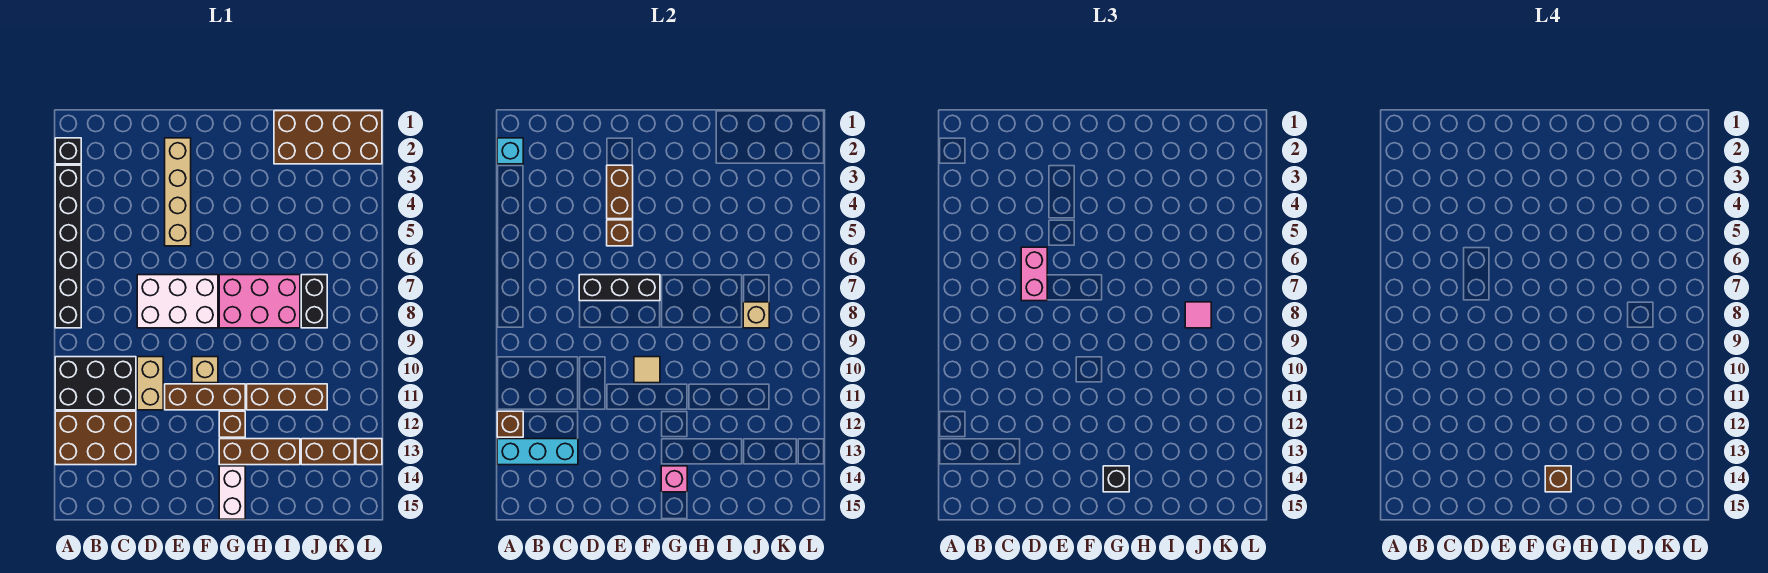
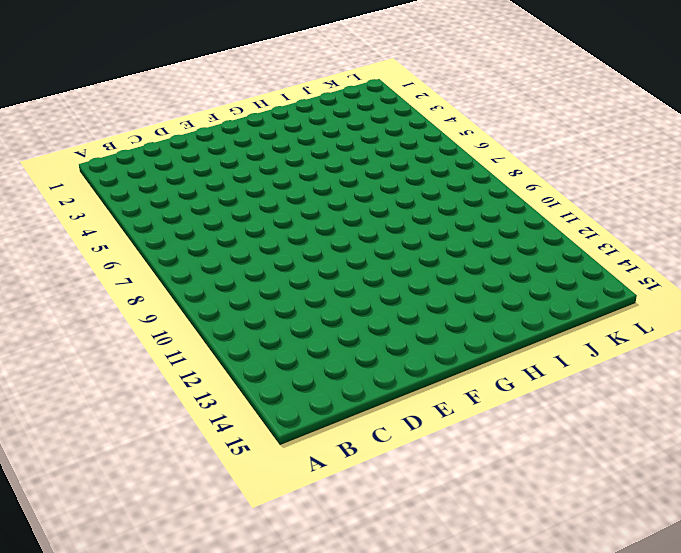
none -> black 1x1 brick [55,138,81,164]
none -> black 1x6 brick [55,165,81,328]
none -> black 2x3 brick [55,357,136,410]
none -> brown 2x3 brick [55,411,136,465]

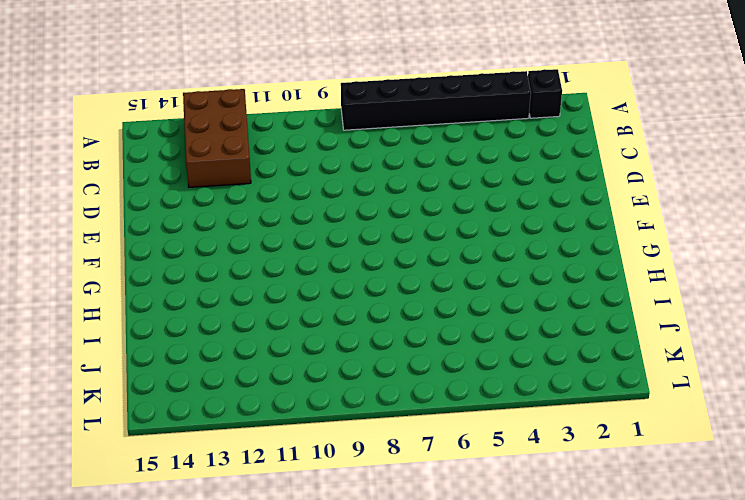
none -> black 2x3 brick [55,357,136,410]
none -> white 2x3 brick [137,275,218,328]
none -> tan 1x2 brick [137,357,163,410]
none -> tan 1x4 brick [165,138,191,246]

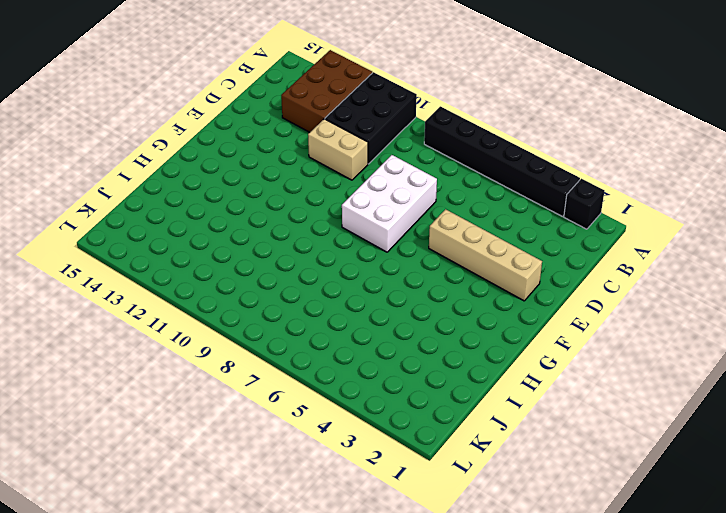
none -> brown 1x3 brick [165,384,245,410]
none -> tan 1x1 brick [192,357,218,383]
none -> pink 2x3 brick [219,275,300,328]
none -> brown 1x1 brick [219,411,245,437]

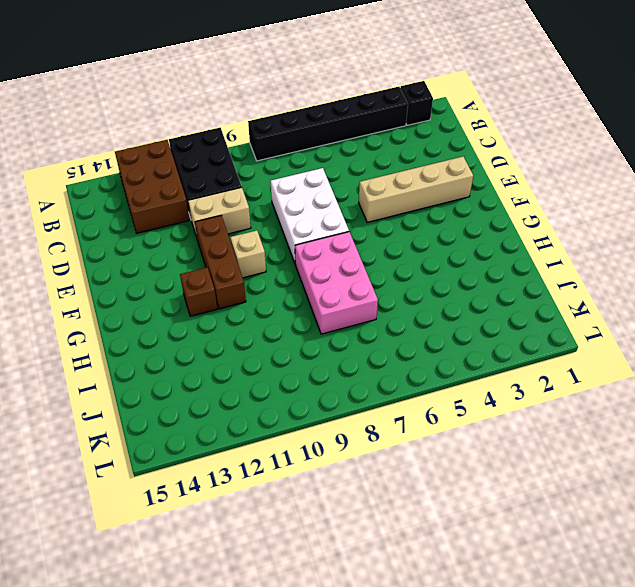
none -> brown 1x3 brick [219,439,300,465]
none -> white 1x2 brick [219,466,245,519]
none -> brown 1x3 brick [247,384,327,410]
none -> brown 2x4 brick [274,111,382,164]

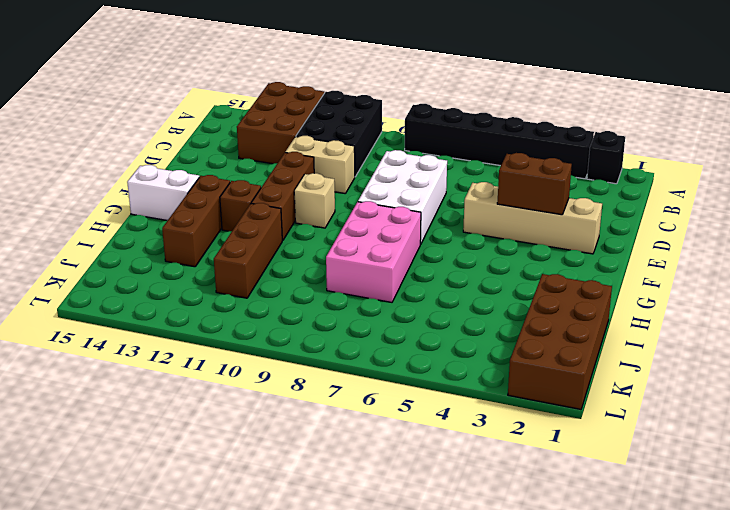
none -> black 1x2 brick [301,275,327,328]
none -> brown 1x2 brick [301,439,355,465]
none -> brown 1x1 brick [356,439,382,465]
none -> cyan 1x1 brick [497,138,523,164]

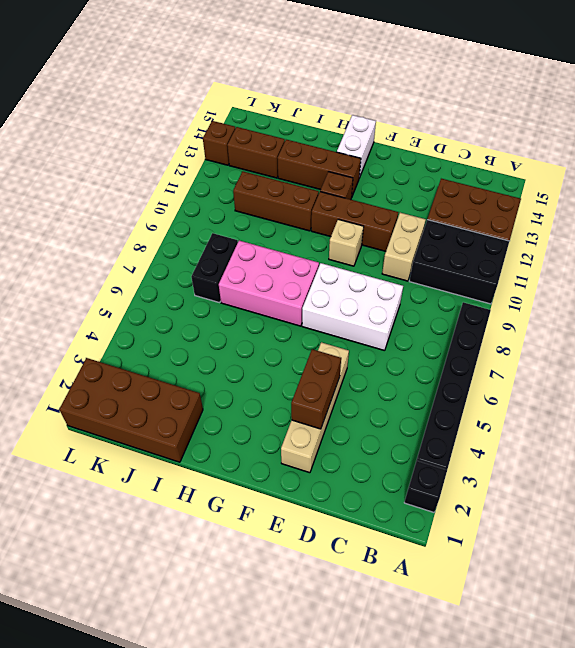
none -> cyan 1x1 brick [497,138,523,164]
none -> brown 1x1 brick [497,411,523,437]
none -> cyan 1x3 brick [497,439,578,465]
none -> black 1x3 brick [579,275,660,301]

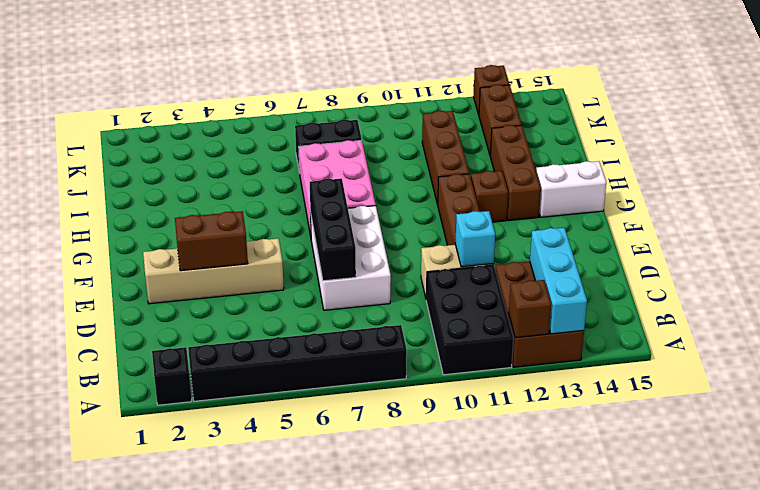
cyan 1x1 brick [455,211,495,267] -> cyan 1x1 brick moved to [497,138,523,164]
none -> tan 1x1 brick [192,357,218,383]
none -> brown 2x4 brick [274,111,382,164]
none -> brown 1x1 brick [607,220,633,246]
none -> tan 1x1 tile [634,357,660,383]

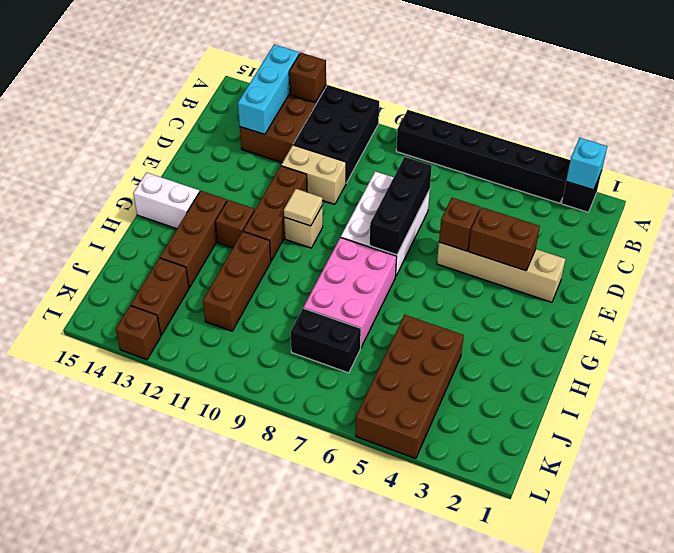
brown 2x4 brick [356,315,464,459] -> brown 2x4 brick moved to [274,111,382,164]
none -> pink 1x1 brick [661,466,687,492]
none -> tan 1x1 brick [743,302,769,328]
none -> pink 1x2 brick [1021,247,1047,301]
none -> black 1x1 brick [1103,466,1129,492]

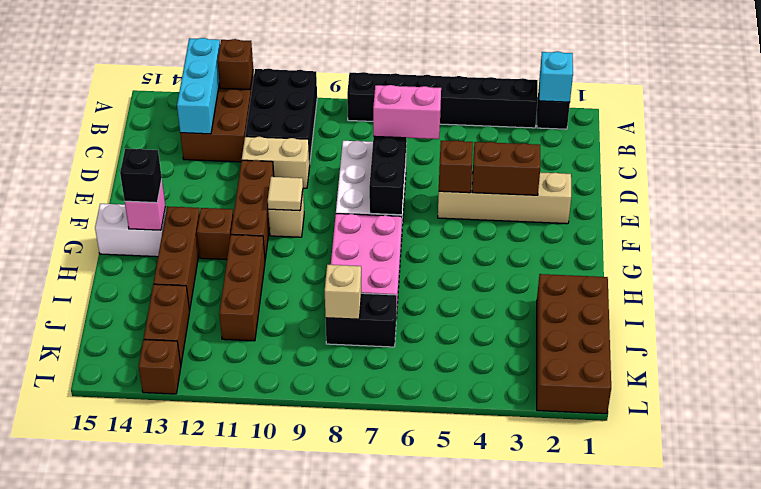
none -> pink 1x1 tile [1185,302,1211,328]
none -> brown 1x1 brick [1545,466,1571,492]

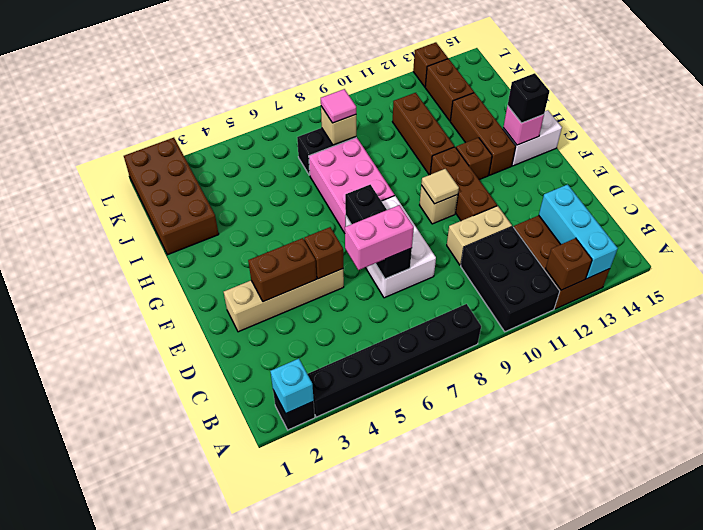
none -> brown 1x1 brick [1545,466,1571,492]

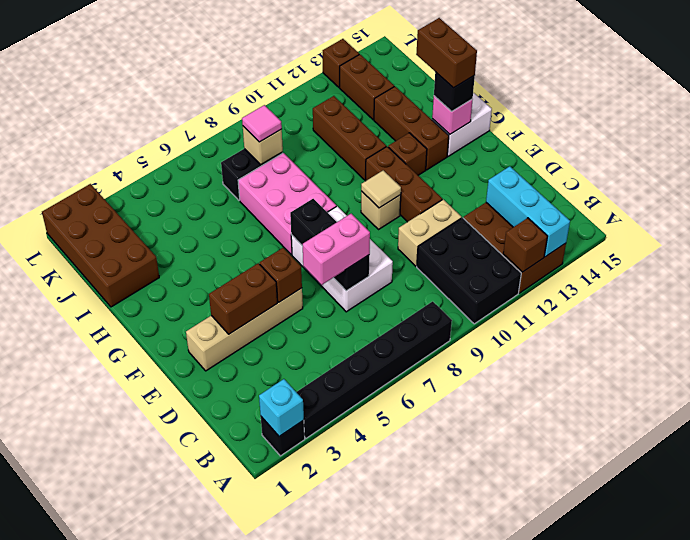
brown 1x2 brick [416,18,477,88] -> brown 1x1 brick [1545,466,1571,492]

